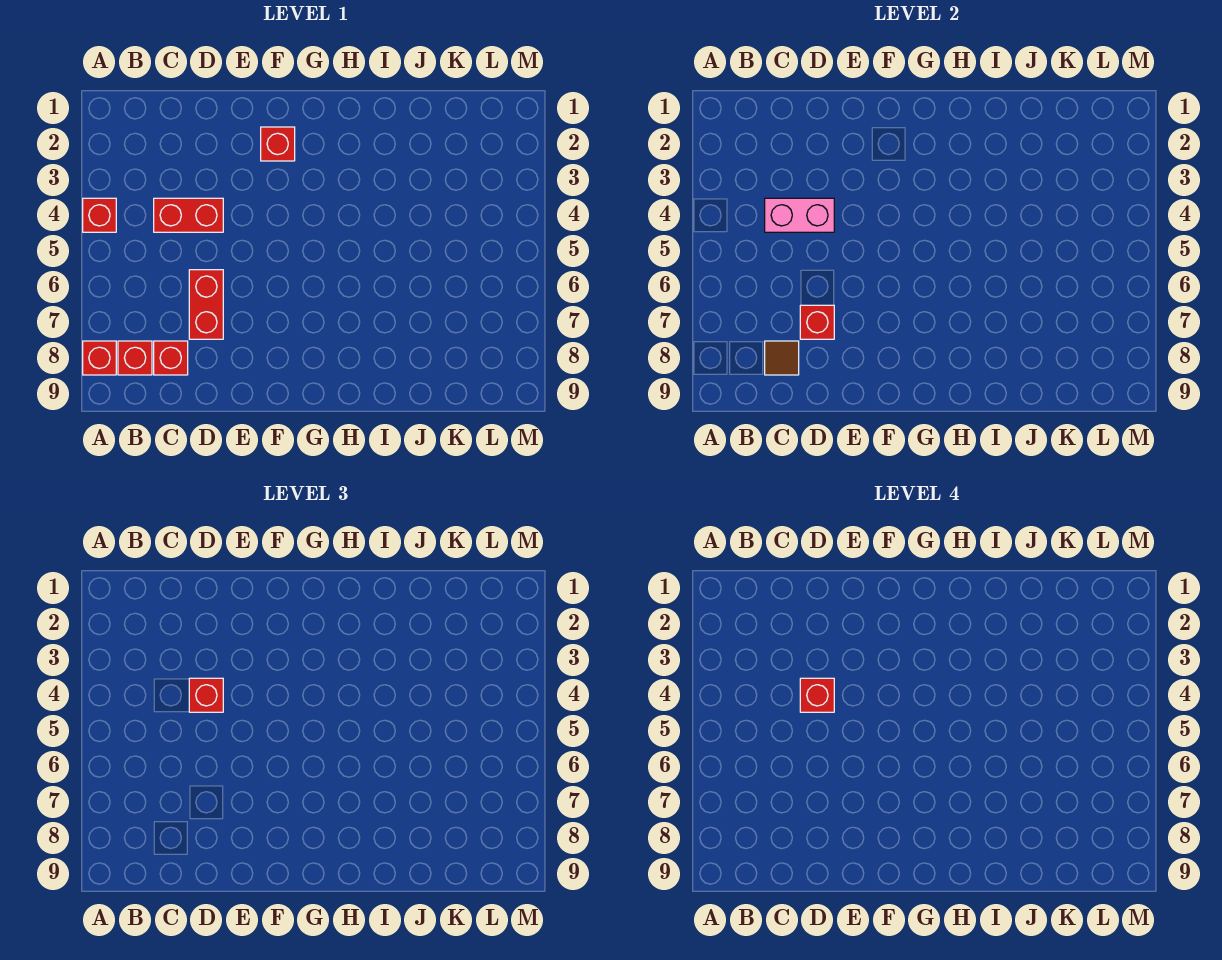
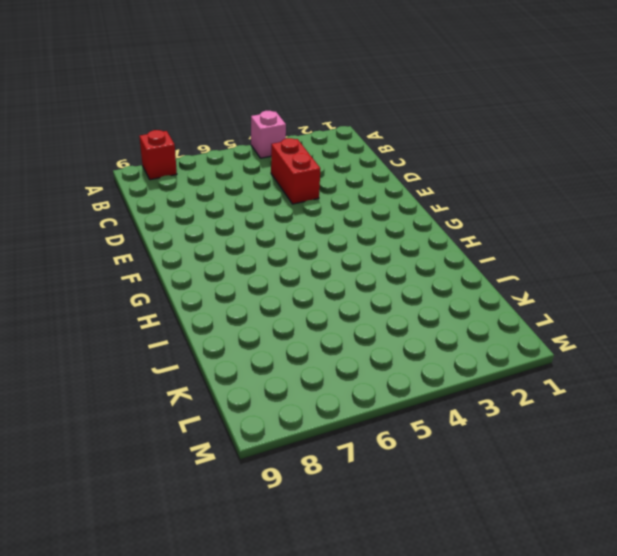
pink 1x1 brick [251,111,286,158] -> red 1x1 brick [83,198,116,232]
none -> red 1x1 brick [118,341,152,375]
none -> red 1x1 brick [154,341,188,375]
none -> red 1x2 brick [189,270,223,339]

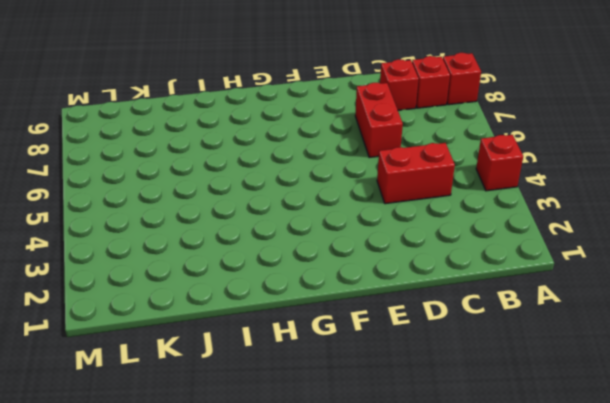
none -> red 1x1 brick [261,127,295,161]
none -> pink 1x2 brick [765,198,834,232]
none -> brown 1x1 tile [765,341,799,375]

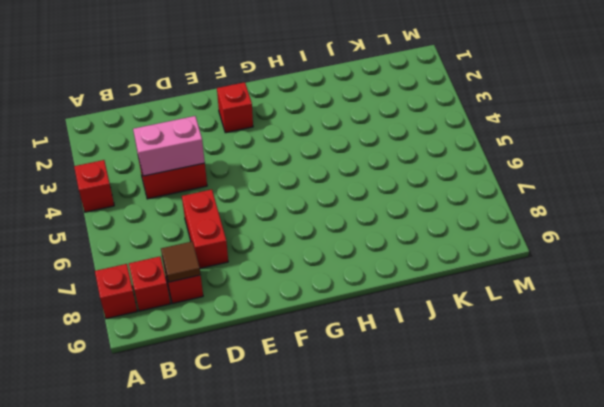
none -> red 1x1 brick [800,305,834,339]
none -> red 1x1 brick [189,678,223,712]
none -> red 1x1 brick [800,678,834,712]

